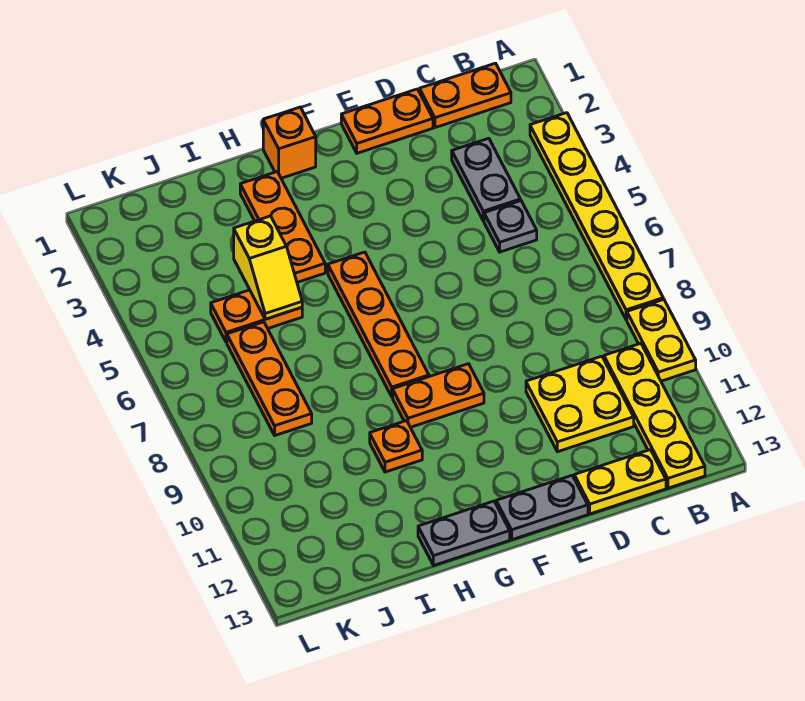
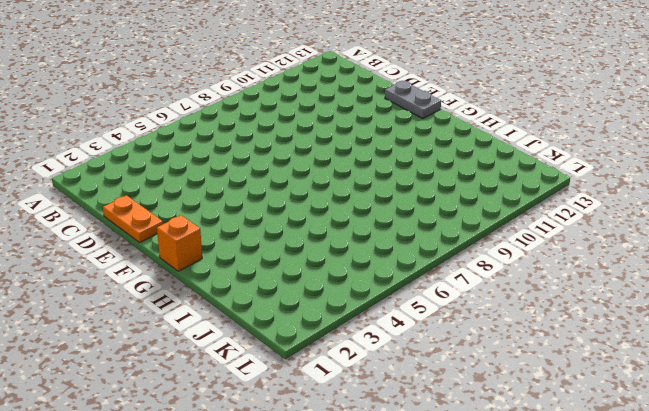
none -> yellow 1x6 plate [530,113,663,320]
none -> yellow 1x2 plate [627,299,696,381]
none -> orange 1x2 plate [420,63,511,128]

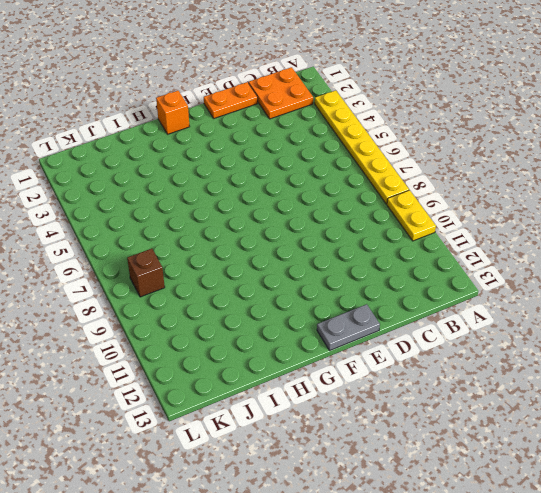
orange 2x2 plate [249,67,313,119] -> orange 1x2 plate [420,63,511,128]
brown 1x1 brick [127,249,165,297] -> none
none -> yellow 1x4 plate [604,343,705,488]
none -> grey 1x2 plate [452,138,521,221]
none -> grey 1x1 plate [484,201,537,252]

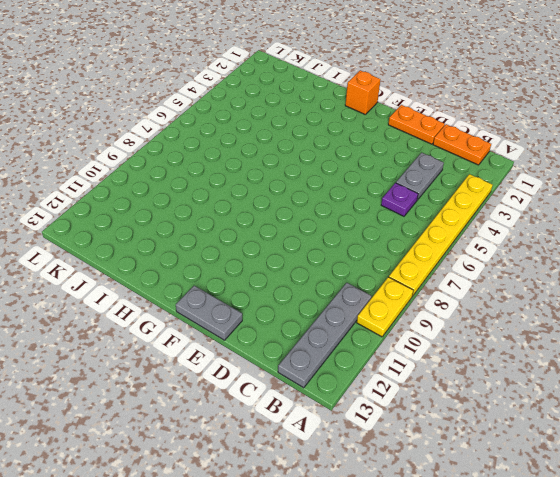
grey 1x4 plate [278,283,371,388] -> yellow 1x4 plate [604,343,705,488]
purple 1x1 plate [381,183,418,216] -> grey 1x1 plate [484,201,537,252]
none -> yellow 2x2 plate [526,356,634,452]
none -> yellow 1x2 plate [574,450,666,514]
none -> orange 1x2 plate [393,364,484,427]

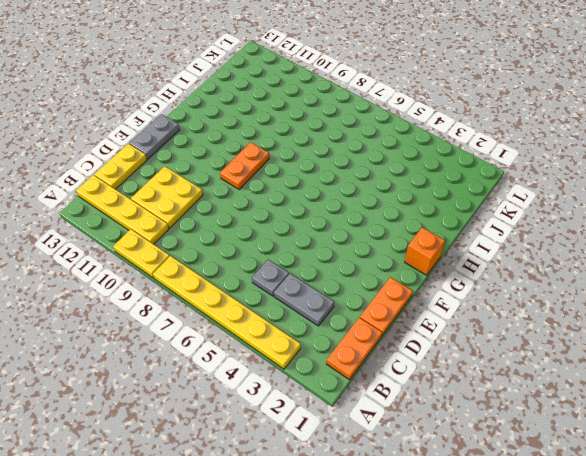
none -> orange 1x4 plate [328,252,429,397]
none -> grey 1x2 plate [418,501,510,565]
none -> orange 1x3 plate [240,172,325,282]

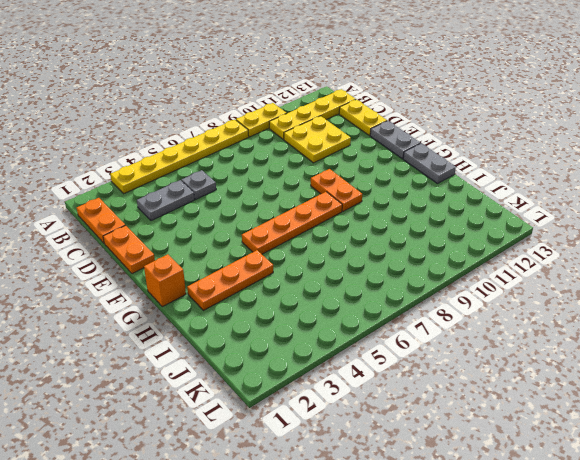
none -> orange 1x1 plate [370,421,422,472]
none -> orange 1x2 plate [211,290,302,342]
none -> orange 1x3 plate [227,322,312,435]

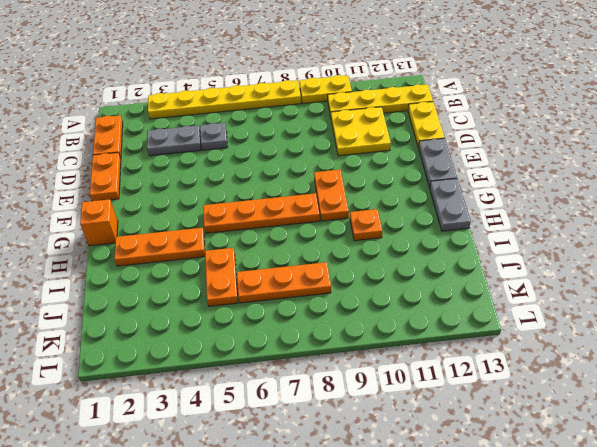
none -> yellow 1x2 slope [234,216,302,319]

